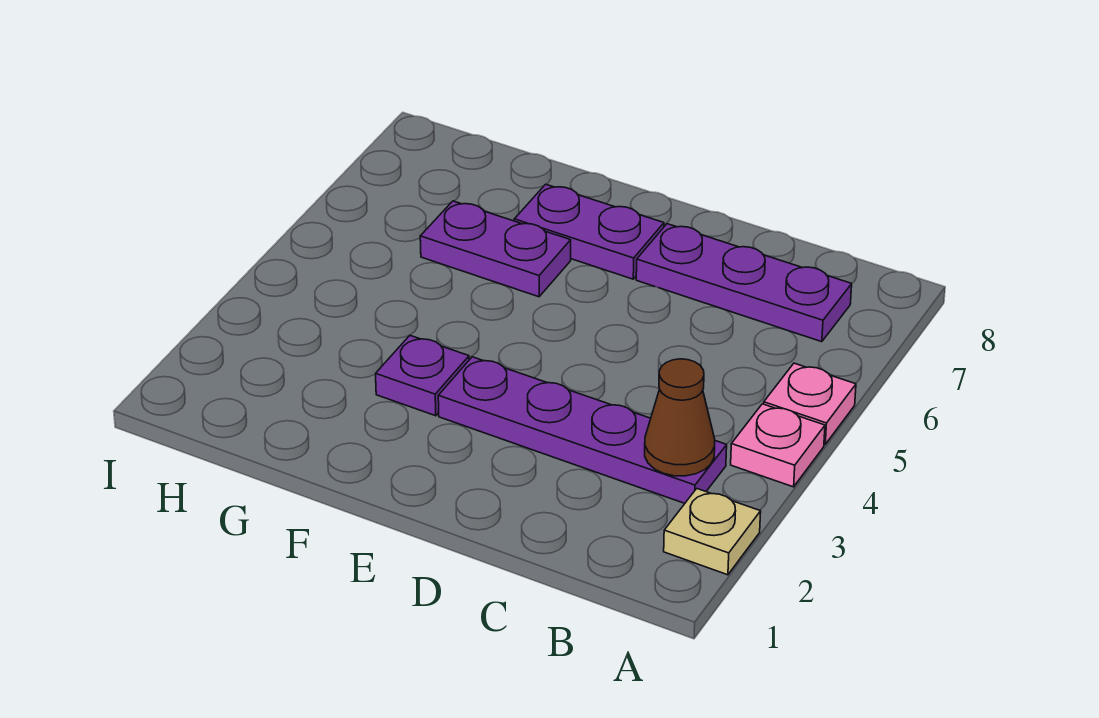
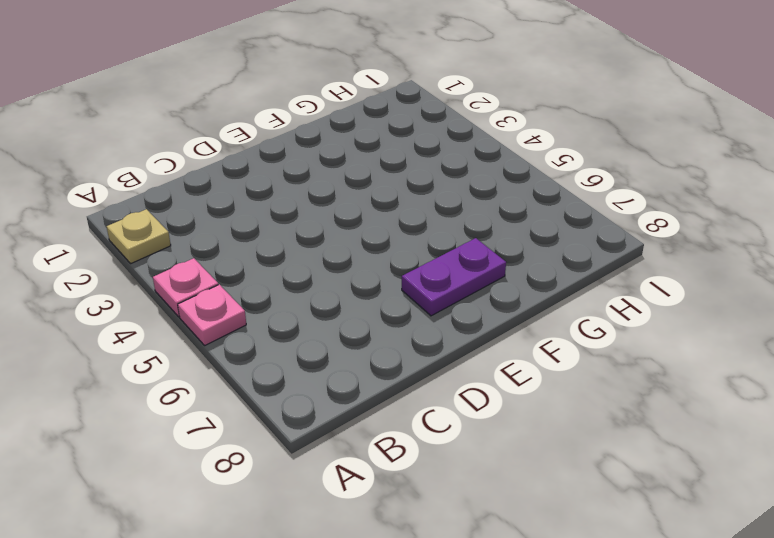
none -> purple 1x4 plate [438,357,727,503]
none -> purple 1x3 plate [636,224,852,342]

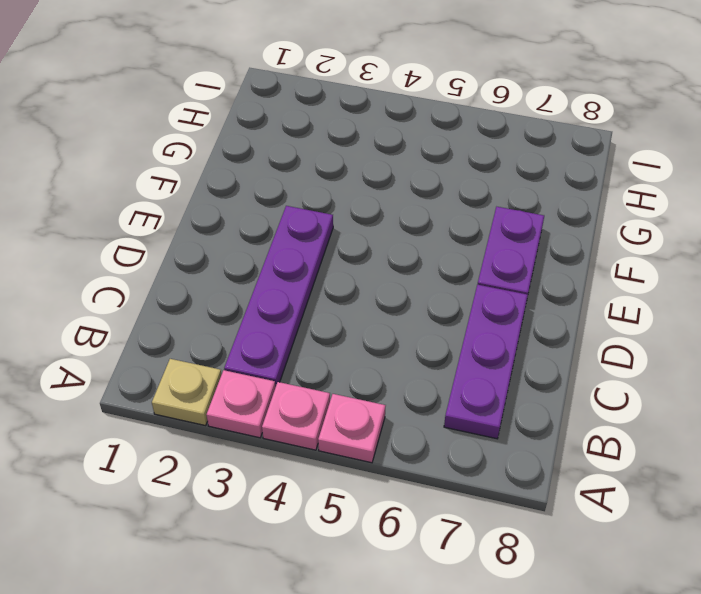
pink 1x1 plate [207,370,275,438] -> none
none -> purple 1x1 plate [376,336,469,416]
none -> purple 1x2 plate [420,201,571,297]

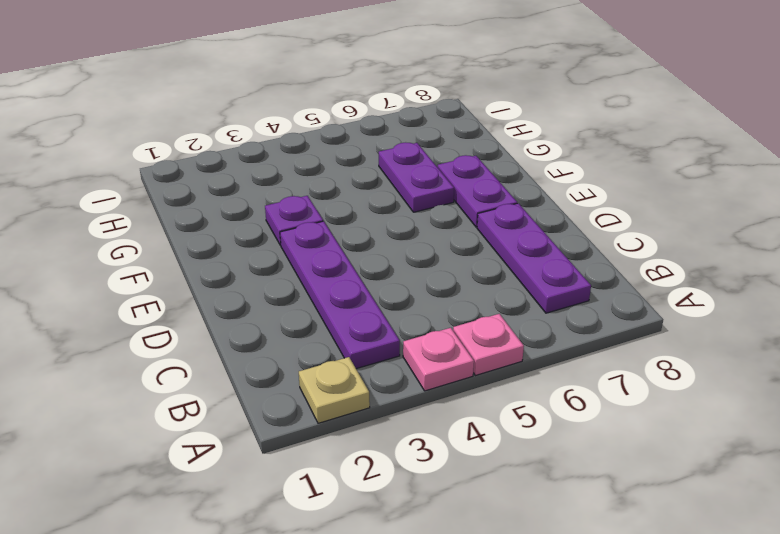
none -> brown 1x1 cone [645,359,715,476]

